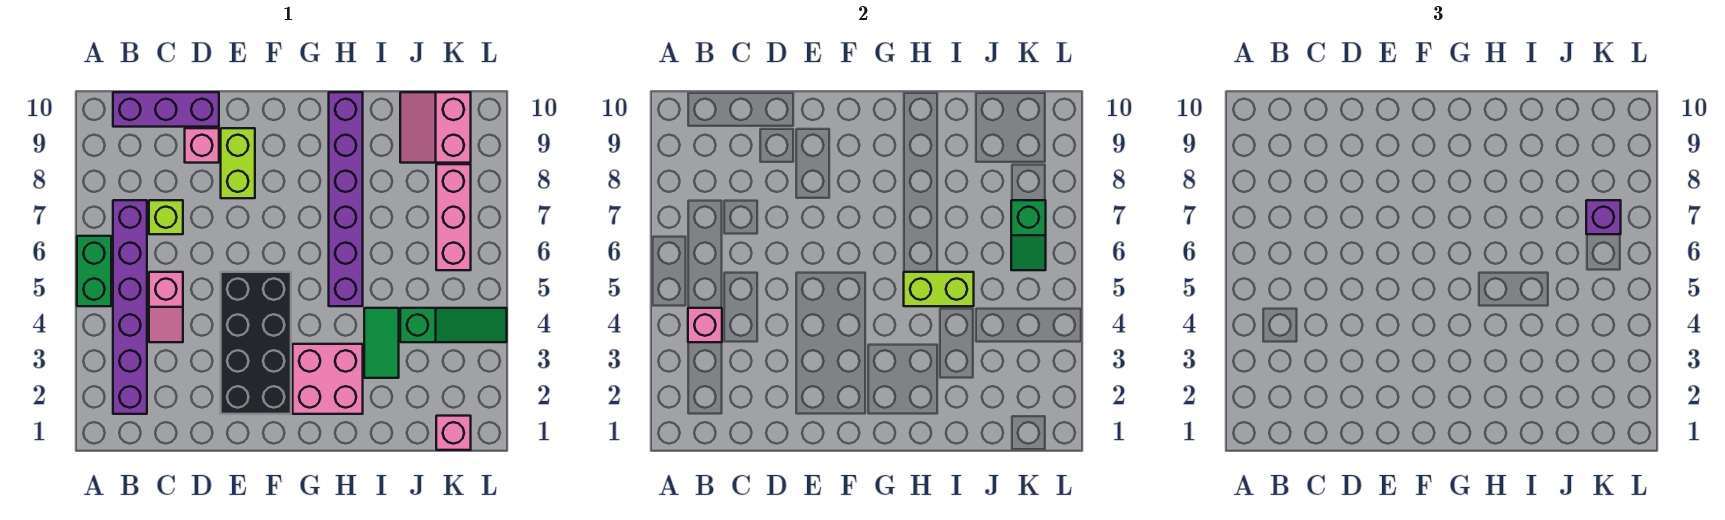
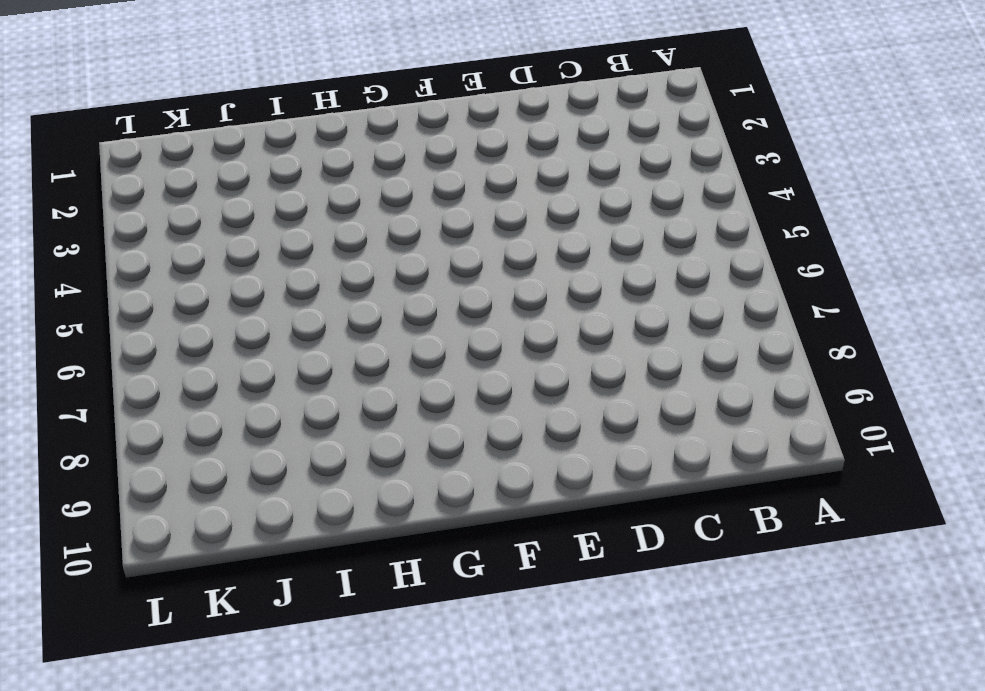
none -> green 1x2 brick [77,236,111,306]
none -> purple 1x6 brick [113,200,147,414]
none -> purple 1x3 brick [113,92,219,127]

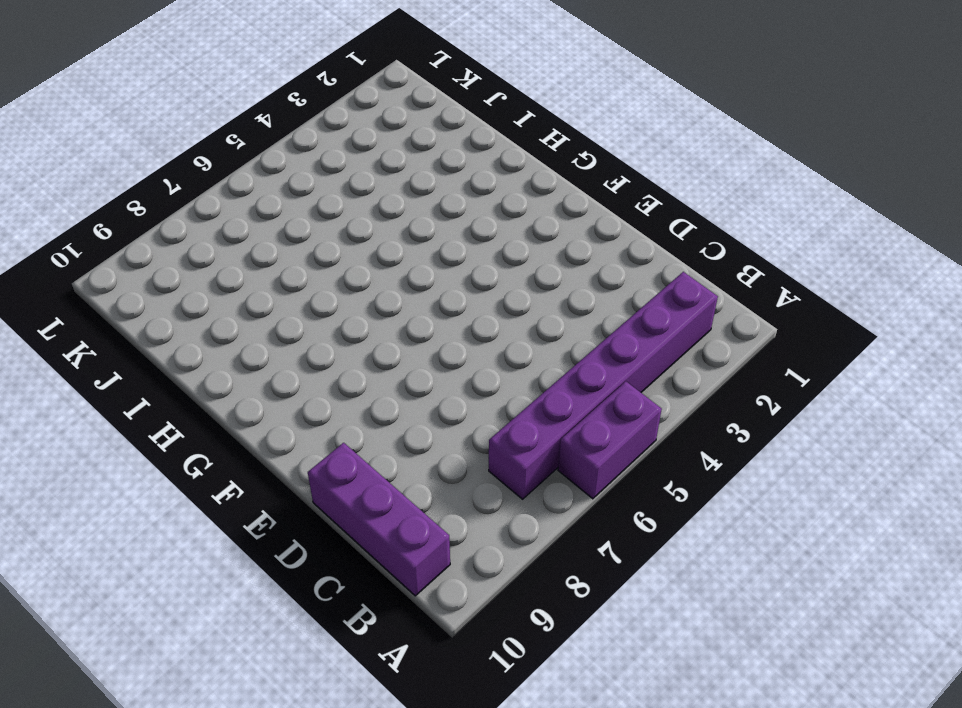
purple 1x2 brick [558,381,662,499] -> green 1x2 brick [77,236,111,306]
none -> pink 1x2 slope [149,272,183,342]
none -> lime 1x1 brick [149,200,183,234]
none -> pink 1x1 brick [185,128,219,163]

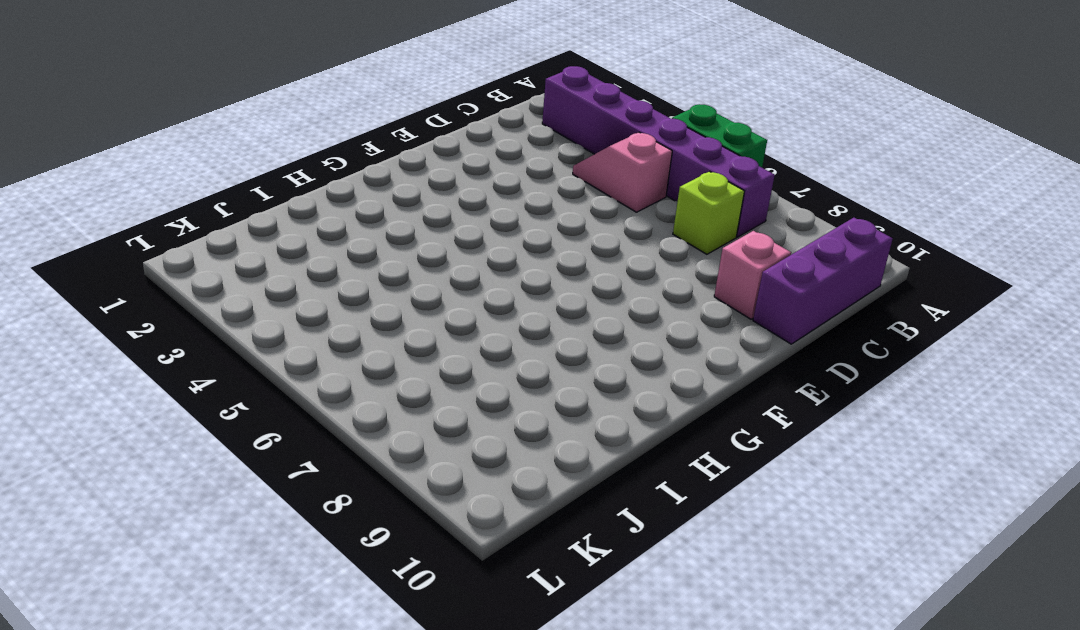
none -> black 2x4 brick [221,272,291,414]
none -> lime 1x2 brick [221,128,255,198]
none -> pink 2x2 brick [293,344,363,414]

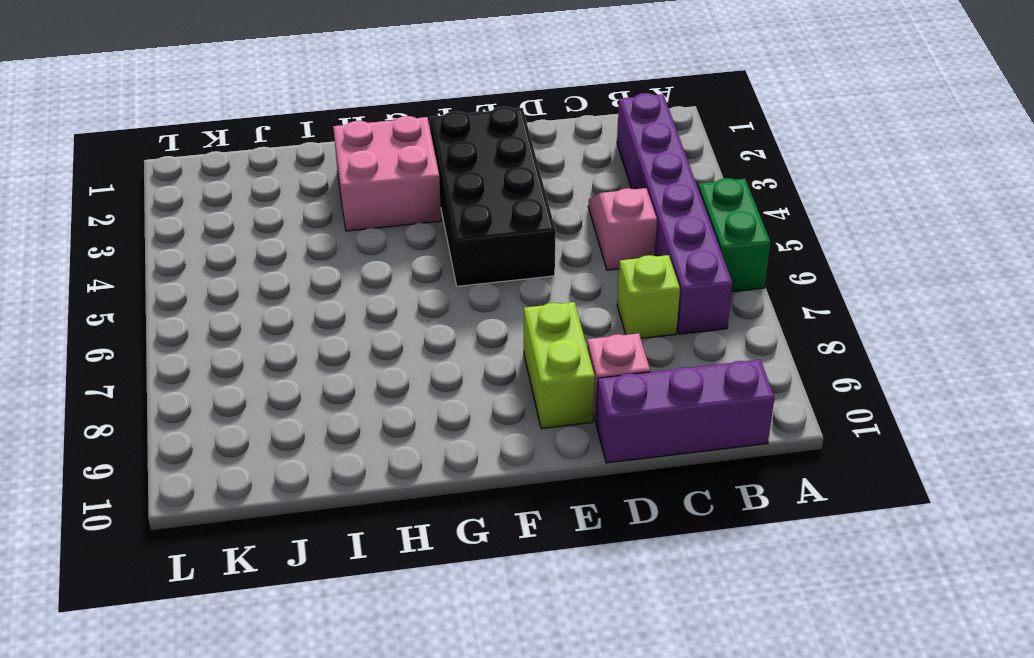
none -> purple 1x6 brick [329,92,363,306]
none -> green 1x2 tile [364,308,399,378]
none -> green 1x3 slope [400,308,507,342]

